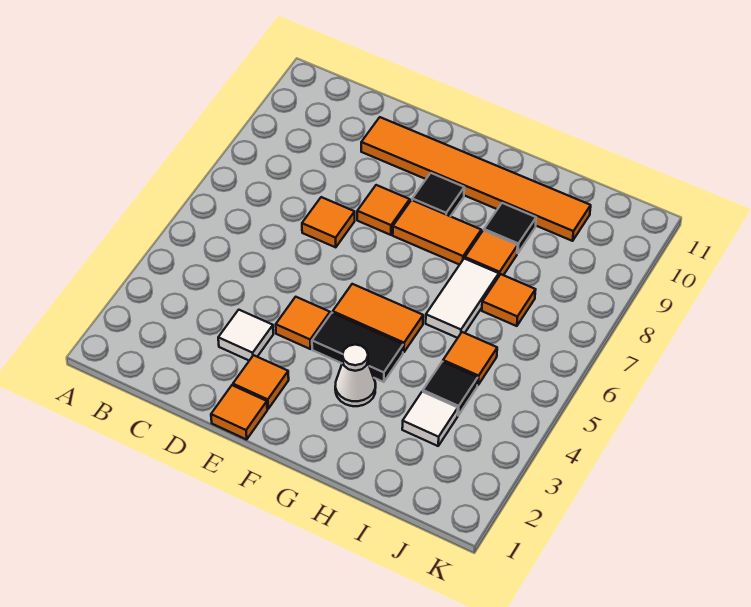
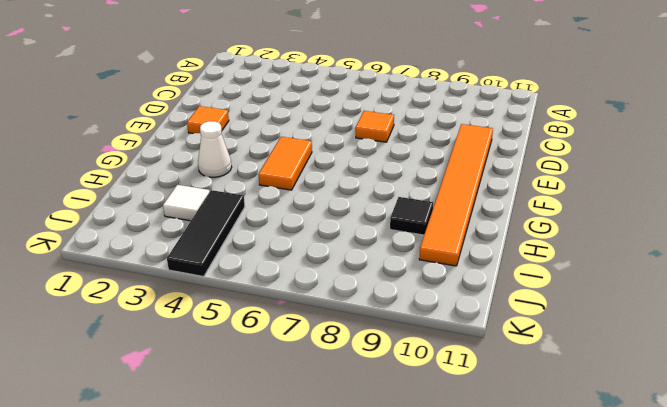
black 1x3 tile [167,190,245,277] -> black 1x1 tile [423,362,478,415]
none -> white 1x1 tile [218,310,273,361]
none -> orange 1x1 tile [211,385,267,439]
none -> orange 1x1 tile [276,297,330,349]

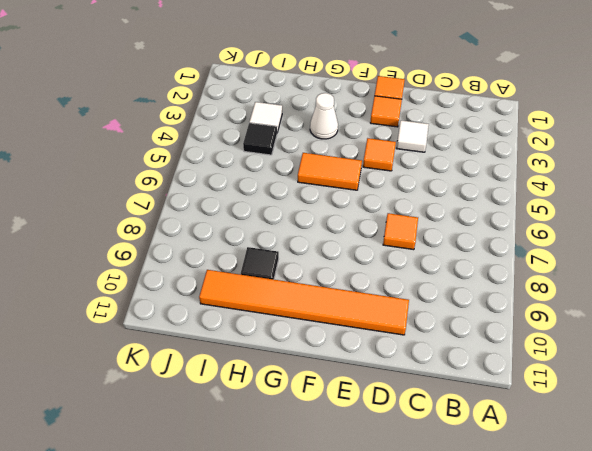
none -> orange 1x1 tile [357,185,410,235]
none -> black 1x2 tile [312,313,403,382]
none -> orange 1x2 tile [393,200,481,265]

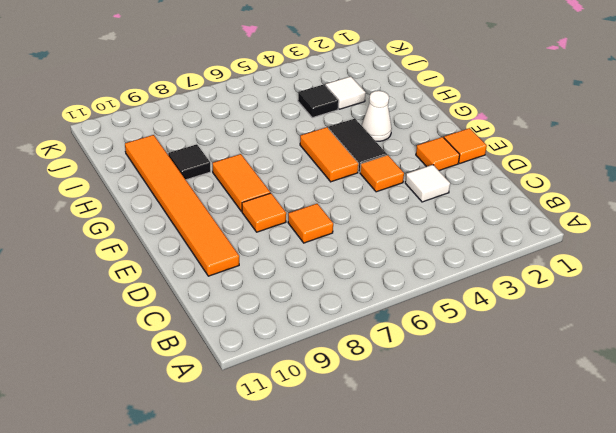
none -> black 1x1 tile [412,173,464,216]
none -> white 1x2 tile [426,259,499,338]
none -> orange 1x1 tile [465,231,518,275]

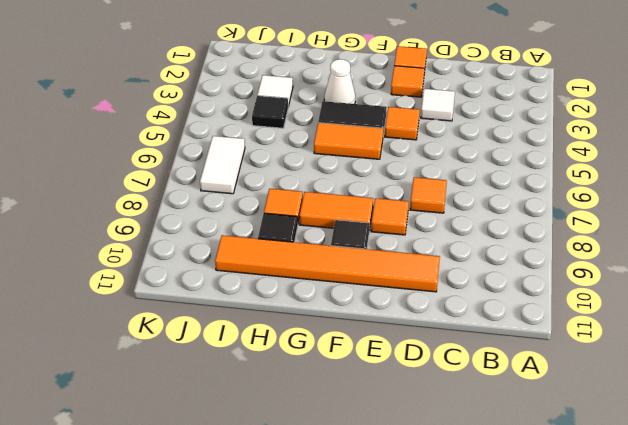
white 1x2 tile [200,136,245,194] -> white 1x2 tile moved to [426,259,499,338]
none -> orange 1x1 tile [443,332,497,385]
none -> orange 1x1 tile [482,274,536,326]

